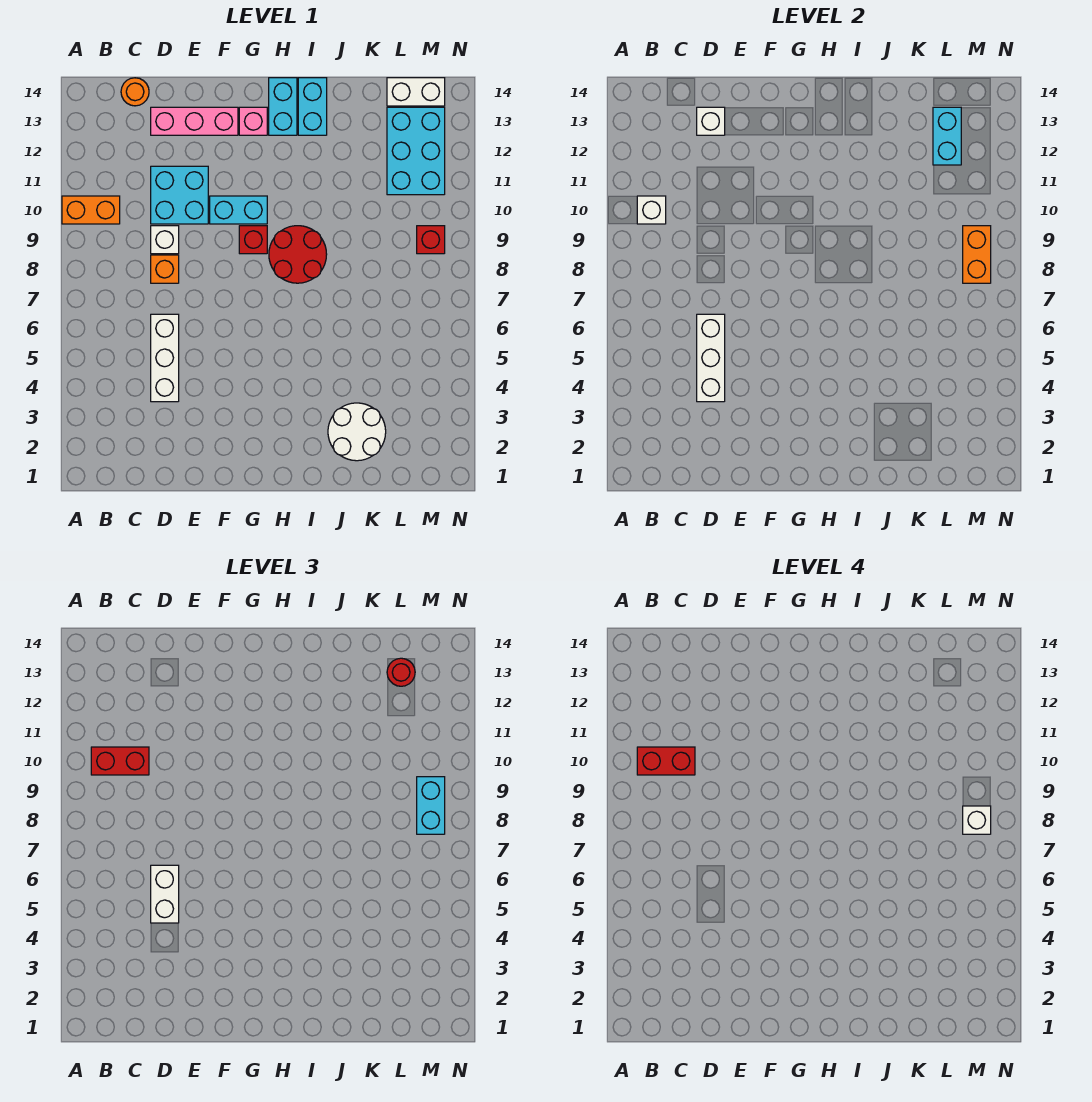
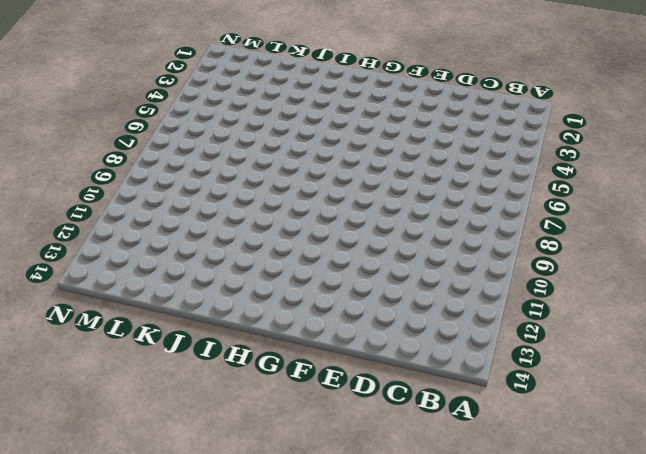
none -> orange 1x2 brick [62,196,120,224]
none -> orange 1x1 round brick [121,78,149,106]
none -> white 1x3 brick [151,314,179,402]

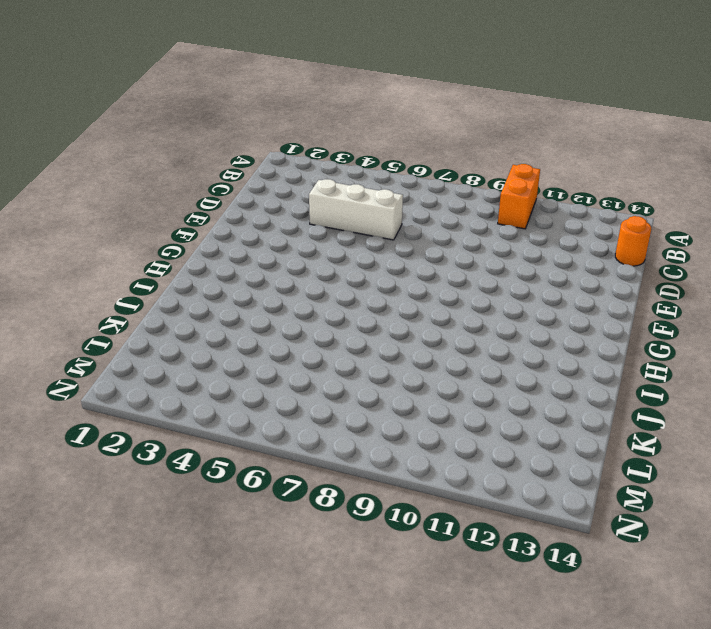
none -> orange 1x1 brick [151,255,179,283]
none -> white 1x1 brick [151,226,179,254]
none -> cyan 2x2 brick [151,166,208,224]

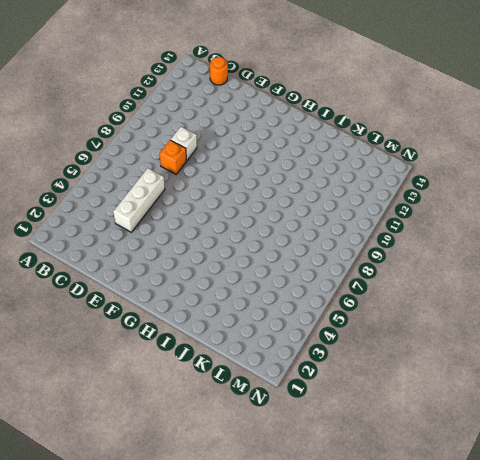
none -> orange 1x2 brick [62,196,120,224]
none -> cyan 2x2 brick [151,166,208,224]
none -> pink 1x3 brick [151,107,238,135]

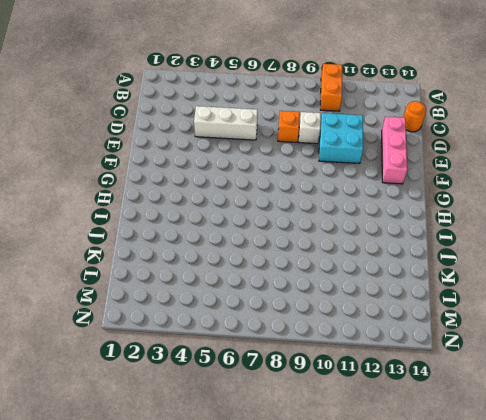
none -> cyan 1x2 brick [210,196,267,224]
none -> red 1x1 brick [239,226,267,254]
none -> pink 1x1 brick [239,107,267,135]

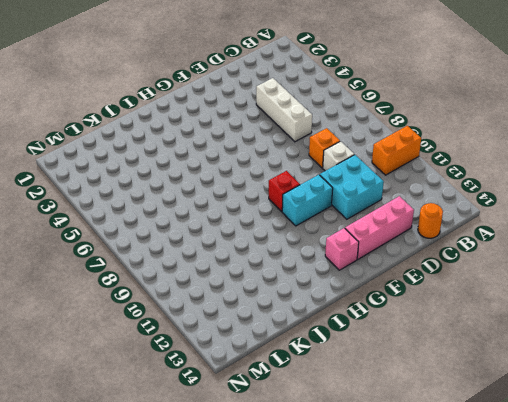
none -> red 2x2 round brick [269,226,327,283]
none -> cyan 1x2 brick [269,78,297,135]
none -> cyan 1x2 brick [298,78,327,135]

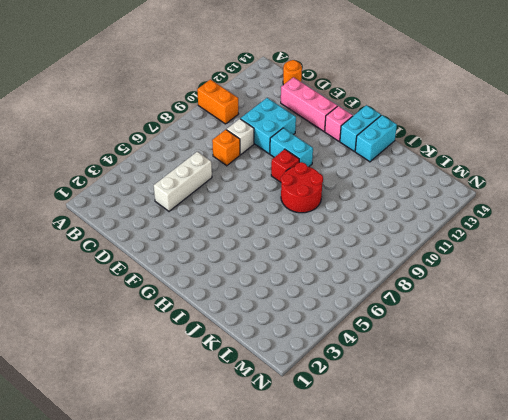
none -> white 2x2 round brick [328,403,386,461]
none -> cyan 2x3 brick [387,107,445,195]
none -> white 1x2 brick [387,78,445,106]

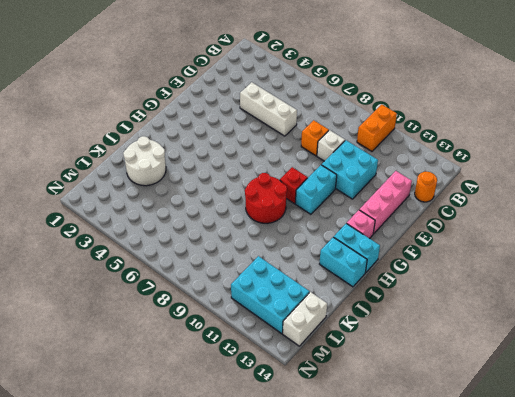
none -> red 1x1 brick [417,226,445,254]
none -> white 1x1 brick [637,196,666,224]
none -> white 1x3 brick [697,314,725,402]

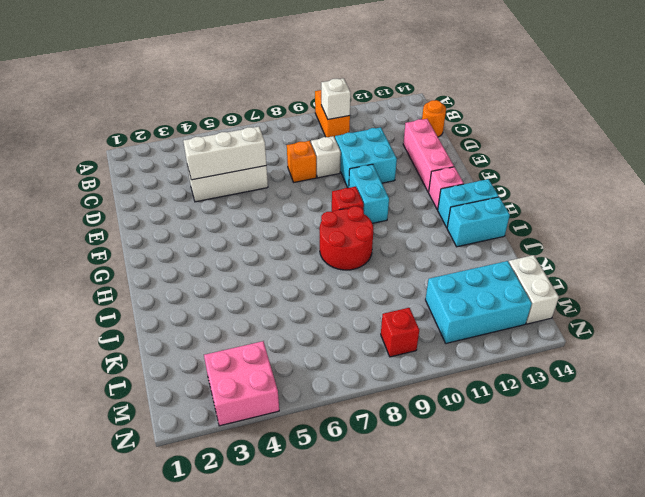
pink 2x2 brick [204,341,279,426] -> none
none -> white 2x2 round brick [328,403,386,461]
none -> white 1x1 brick [697,107,725,135]
none -> cyan 1x2 brick [933,107,961,165]

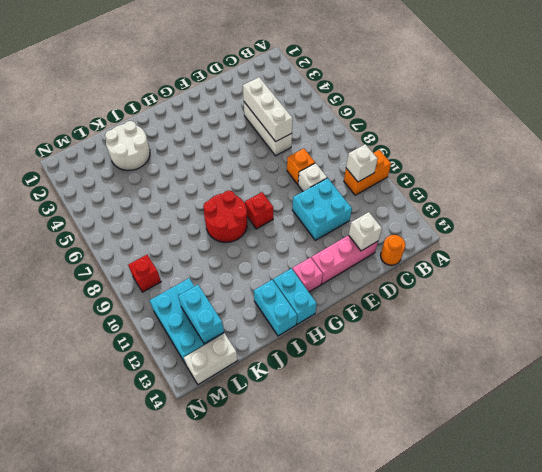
none -> cyan 1x2 brick [210,196,267,224]
none -> orange 1x2 brick [963,226,991,283]
none -> red 1x2 brick [91,747,149,775]

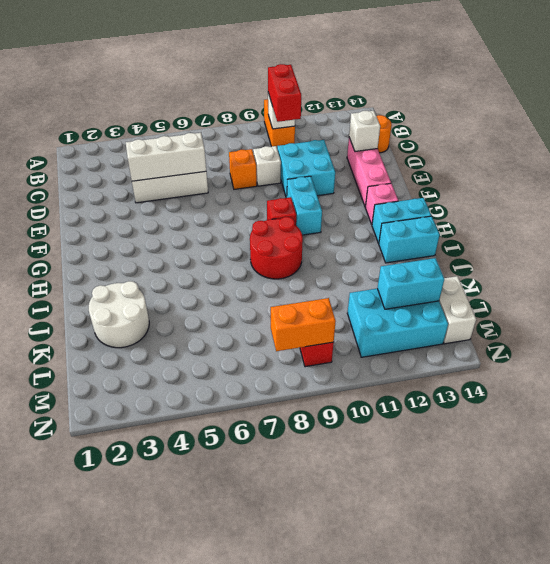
none -> white 1x2 brick [151,865,179,923]
none -> red 1x1 round brick [387,658,415,686]
none -> cyan 1x2 brick [417,777,445,834]

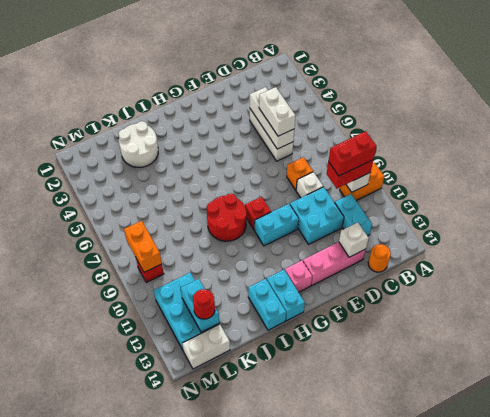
cyan 1x2 brick [335,194,372,236] -> cyan 1x2 brick moved to [417,777,445,834]
none -> white 1x1 brick [963,806,991,834]

